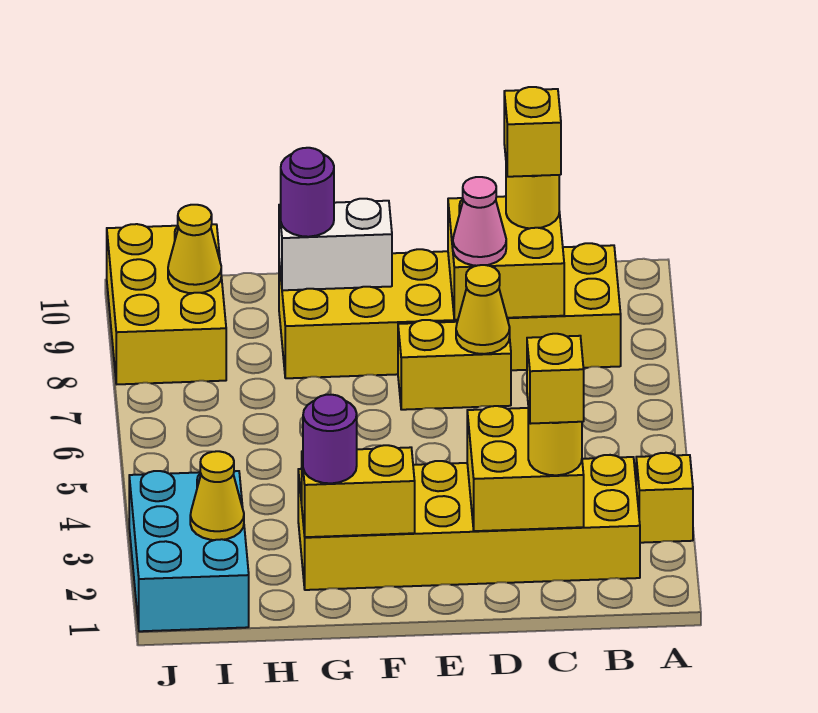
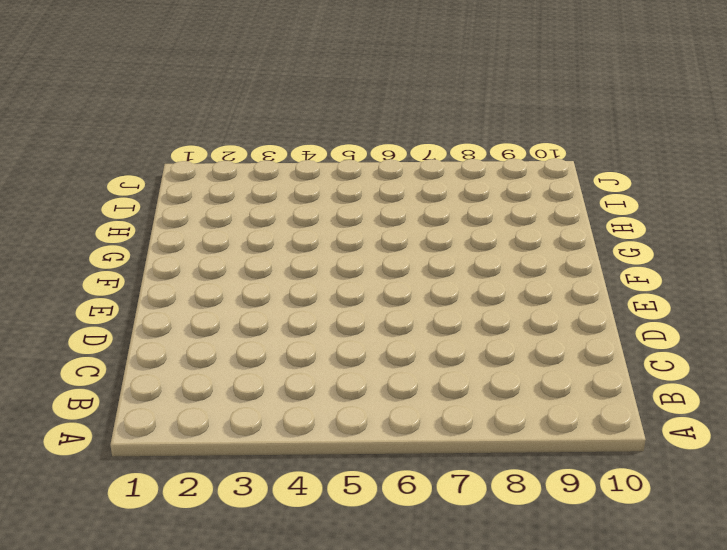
none -> yellow 1x1 brick [636,453,693,543]
none -> yellow 2x6 brick [298,455,640,590]
none -> yellow 2x6 brick [279,243,621,378]

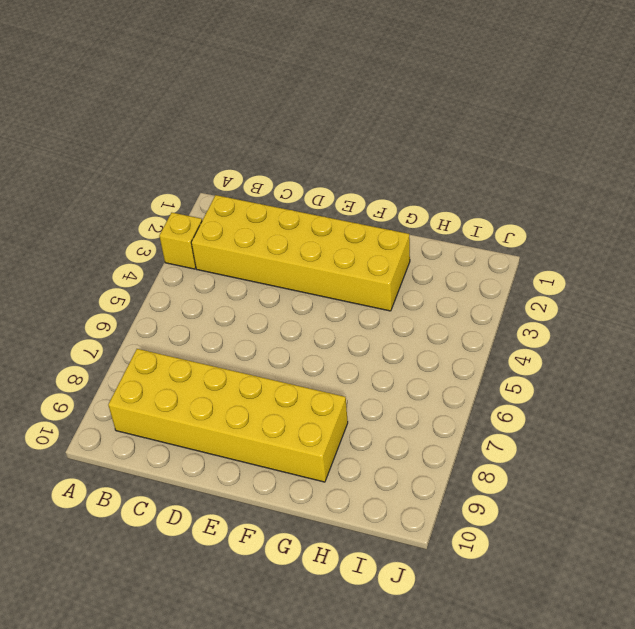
none -> yellow 1x2 brick [398,320,511,410]
none -> cyan 2x3 brick [129,471,249,631]
none -> yellow 2x3 brick [107,224,226,384]

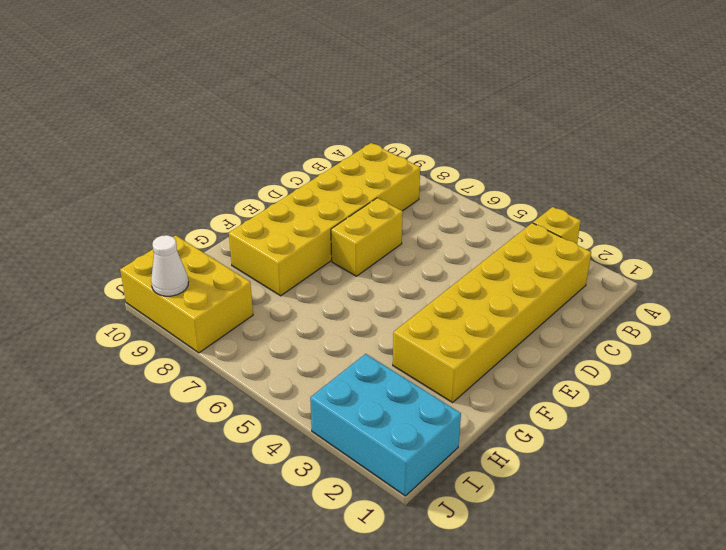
white 1x1 cone [151,235,188,296] -> none
none -> yellow 2x2 brick [467,406,584,531]
none -> yellow 2x2 brick [448,196,564,320]
none -> yellow 1x1 cone [456,265,510,354]

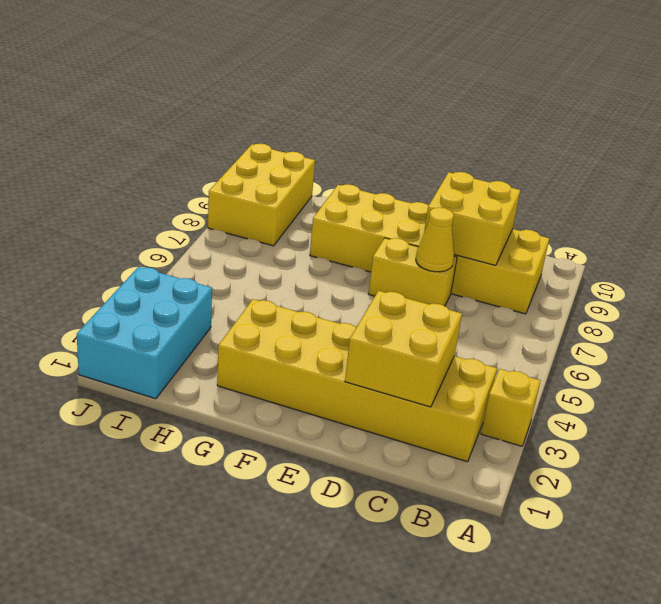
none -> yellow 1x2 brick [302,445,415,537]
none -> white 1x2 brick [279,199,392,290]
none -> yellow 1x1 cone [190,451,244,540]

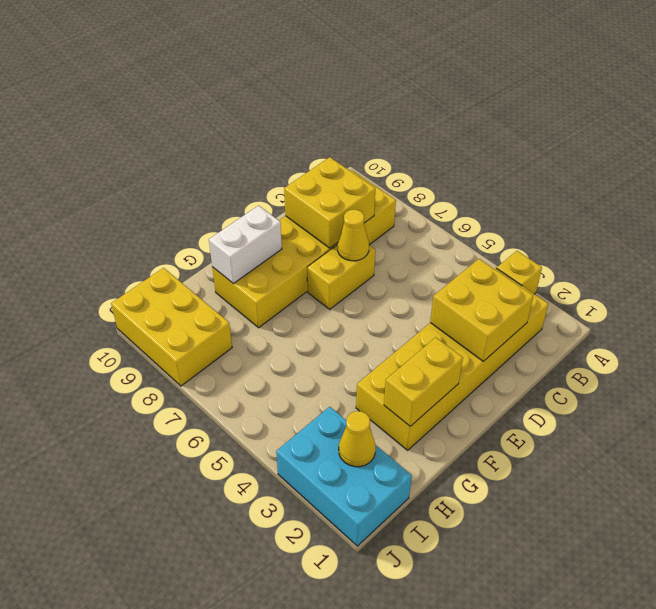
none -> yellow 1x1 cone [168,205,221,293]
none -> yellow 1x1 round brick [528,408,582,475]
none -> yellow 1x1 round brick [506,167,559,228]

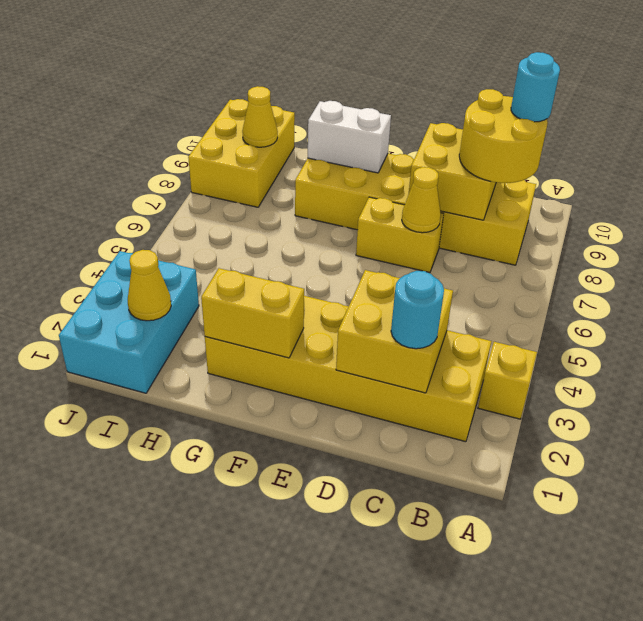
yellow 2x2 round brick [459,89,548,183] -> yellow 1x1 round brick [506,167,559,228]
cyan 1x1 round brick [511,52,560,122] -> none
cyan 1x1 round brick [391,271,444,349] -> yellow 1x1 round brick [528,408,582,475]
none -> pink 1x1 cone [453,177,506,266]
none -> purple 1x1 round brick [303,395,357,483]
none -> purple 1x1 round brick [281,148,334,237]

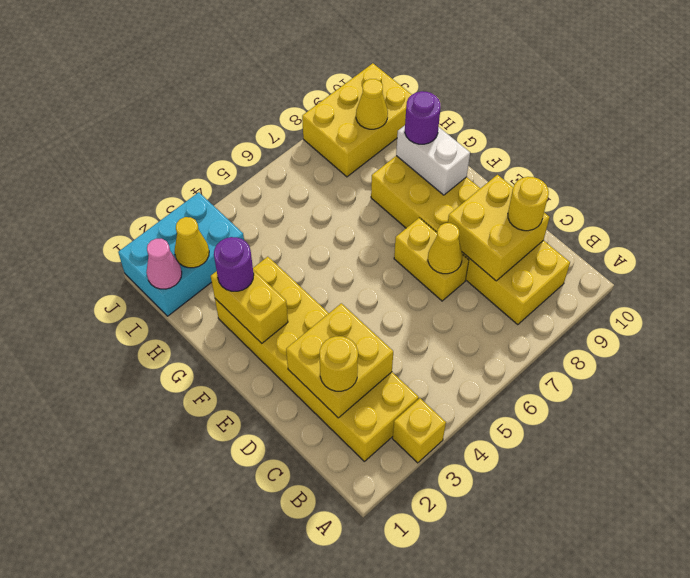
pink 1x1 cone [146,239,182,289] -> pink 1x1 cone moved to [453,177,506,266]
none -> yellow 1x1 brick [527,334,584,424]
none -> yellow 1x1 brick [504,87,561,177]

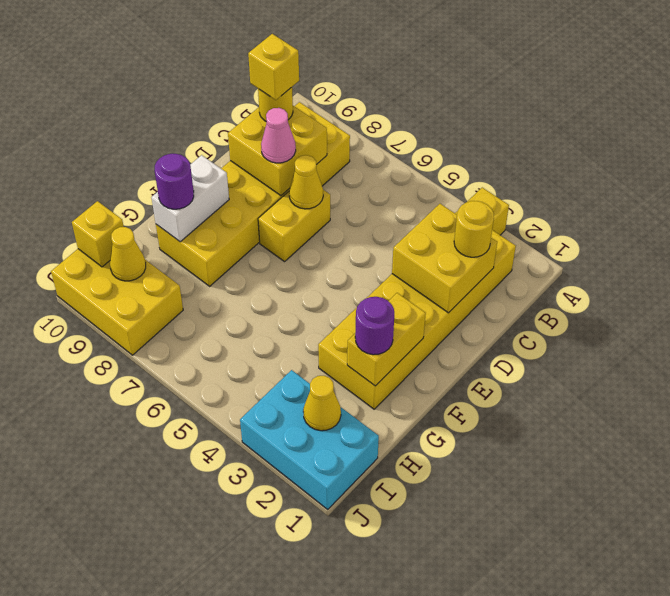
yellow 1x1 brick [72,201,124,267] -> yellow 1x1 brick moved to [527,334,584,424]

